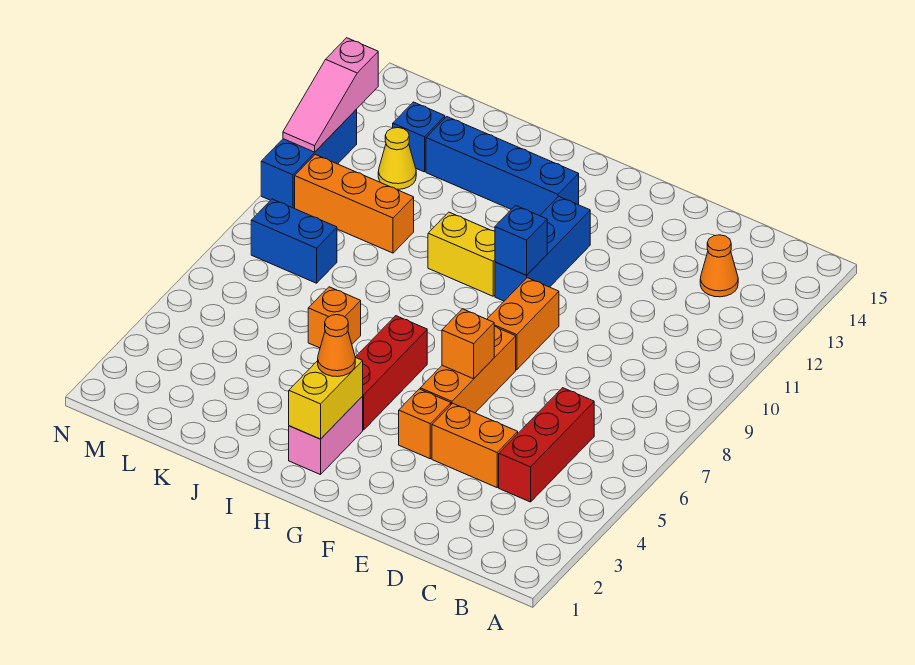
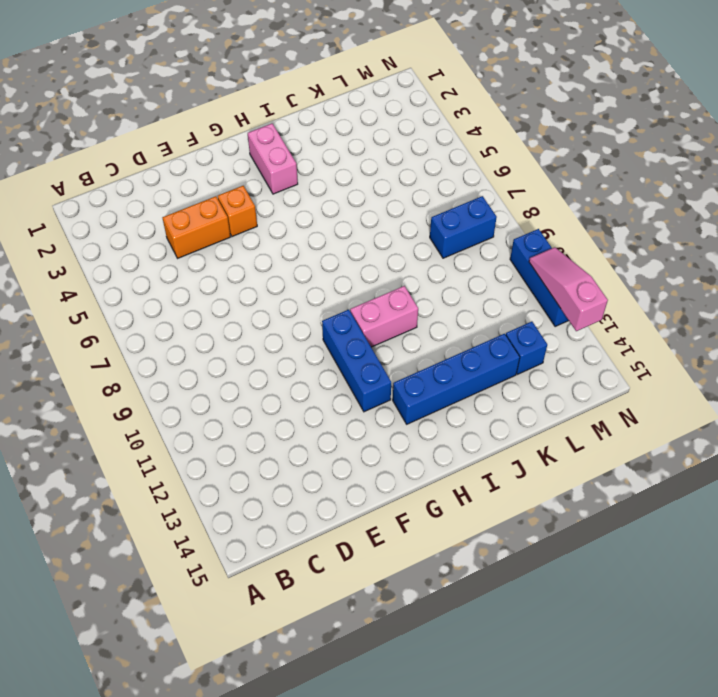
pink 1x2 brick [350,286,418,347] -> yellow 1x2 brick [428,212,495,296]
none -> red 1x3 brick [499,388,594,502]
none -> orange 1x1 cone [700,235,738,297]
none -> orange 1x3 brick [420,326,516,413]

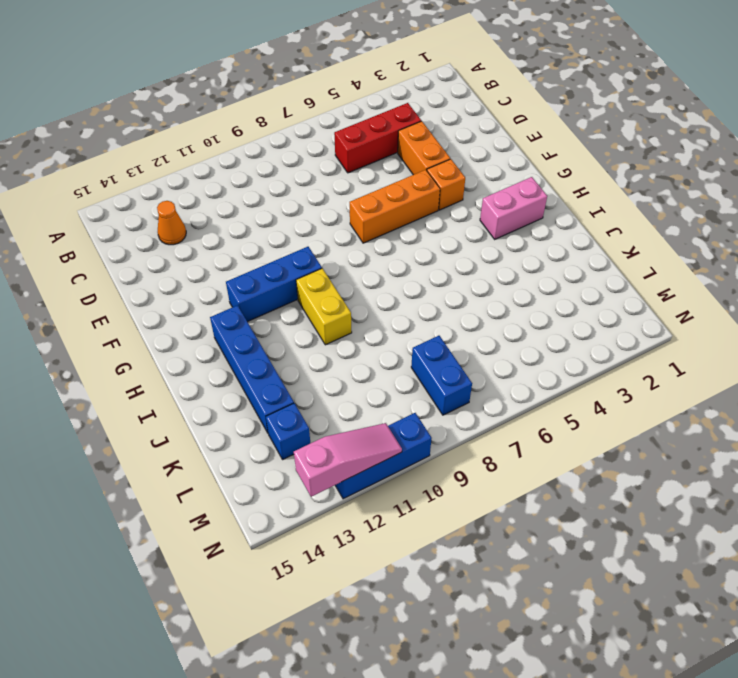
none -> orange 1x2 brick [487,278,559,370]
none -> red 1x3 brick [356,316,427,430]
none -> orange 1x1 brick [308,287,361,348]

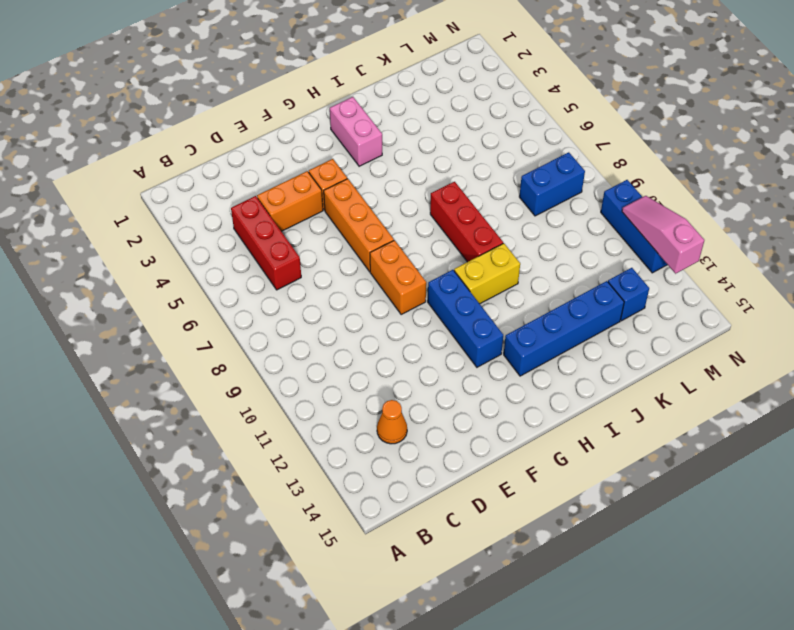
red 1x3 brick [430,182,503,262] -> red 1x3 brick moved to [356,316,427,430]
none -> orange 1x1 brick [308,287,361,348]
none -> orange 1x3 brick [295,155,414,253]
none -> yellow 1x1 cone [378,128,416,189]

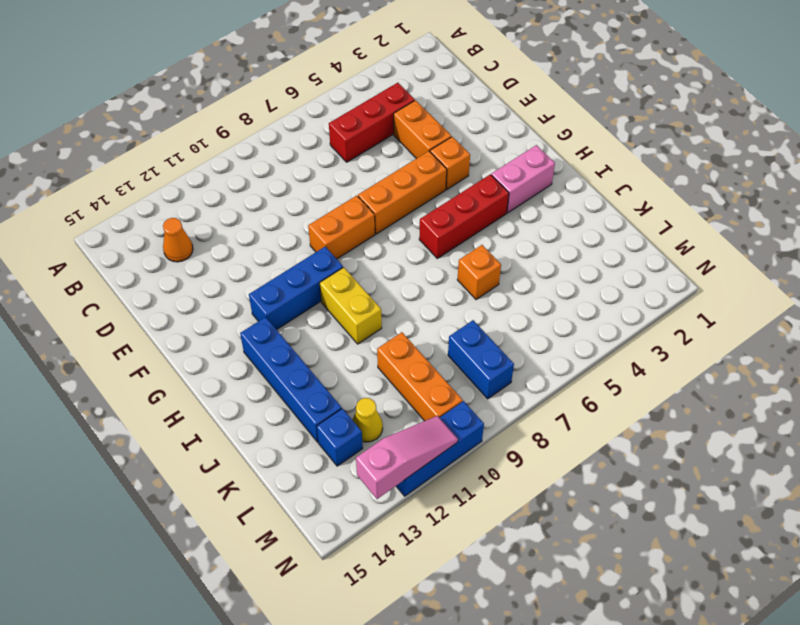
none -> orange 1x1 brick [442,309,494,379]
none -> blue 1x1 brick [495,206,547,275]
none -> yellow 1x2 brick [289,357,363,439]

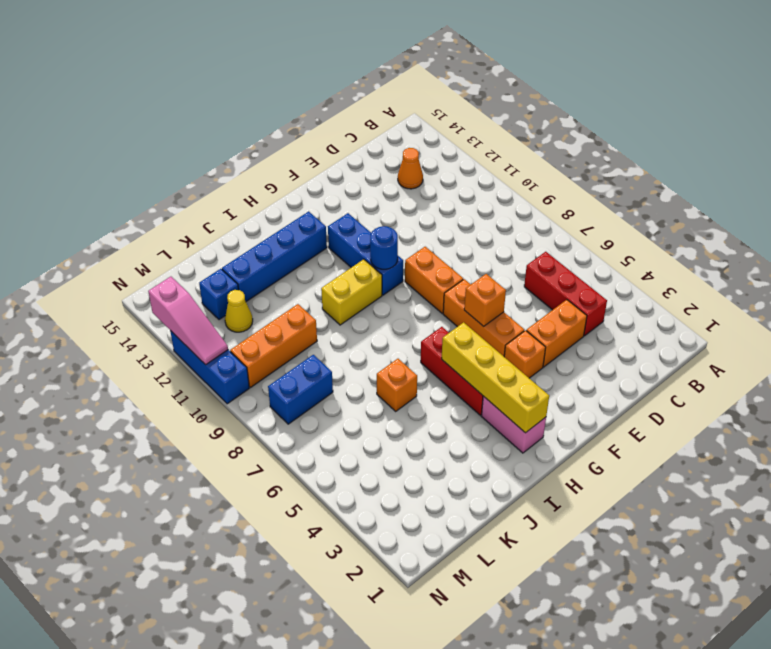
blue 1x1 round brick [370,226,398,269] -> blue 1x1 brick [495,206,547,275]
yellow 1x4 brick [442,322,549,433] -> yellow 1x2 brick [289,357,363,439]
none -> orange 1x1 cone [318,315,355,377]

